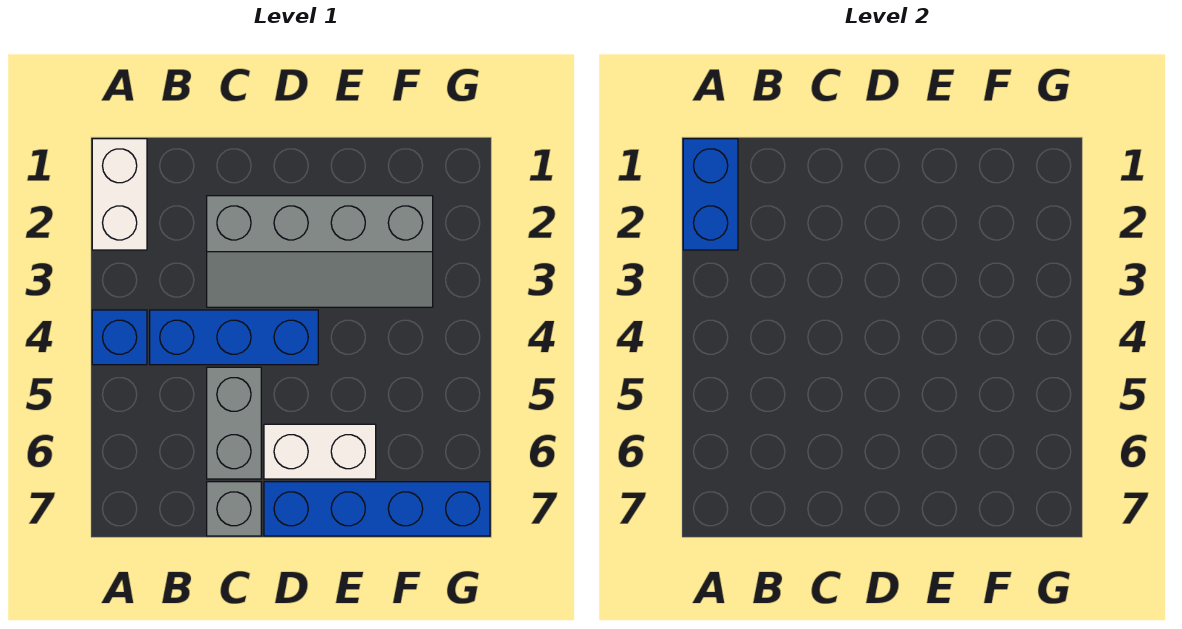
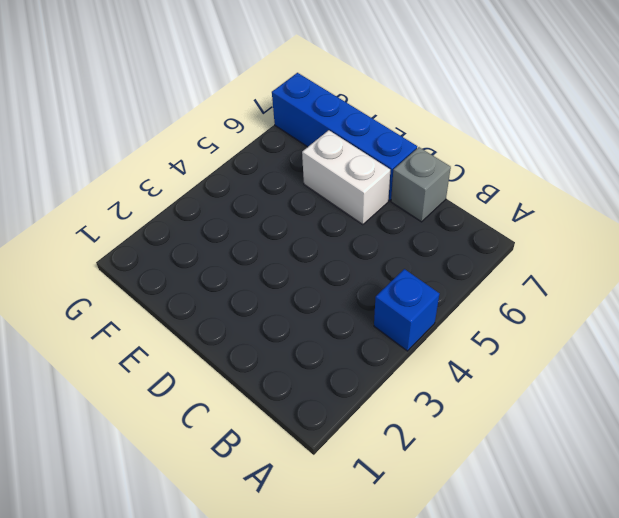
none -> white 1x2 brick [92,139,147,250]
none -> blue 1x3 brick [150,310,318,365]

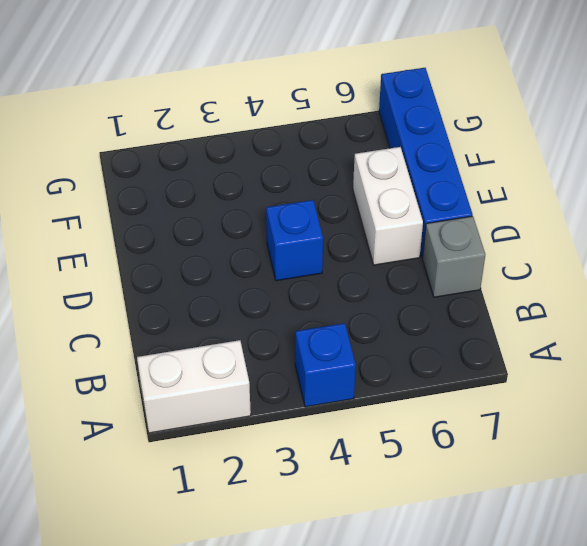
blue 1x1 brick [266,200,323,281] -> blue 1x3 brick [150,310,318,365]
none -> grey 2x4 slope [207,196,433,307]
none -> grey 1x2 brick [207,367,261,479]

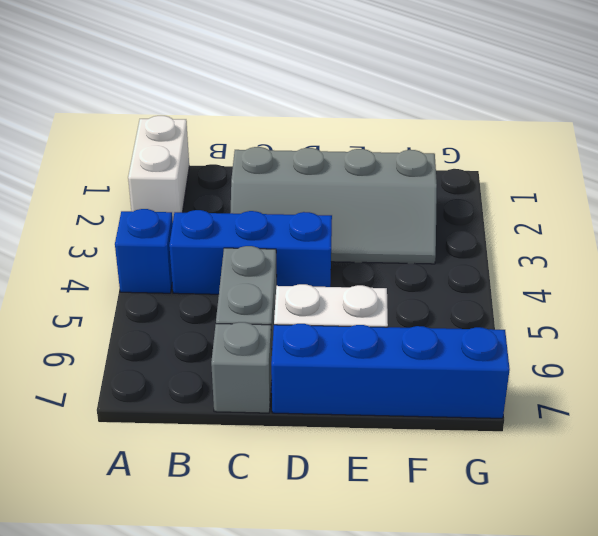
none -> blue 1x2 brick [683,139,738,250]

